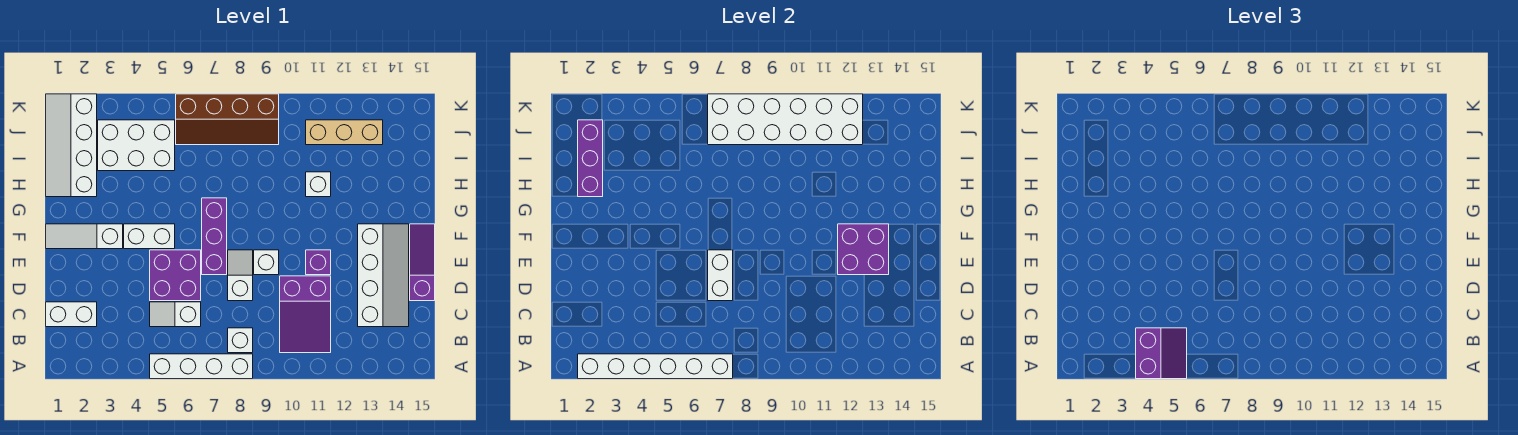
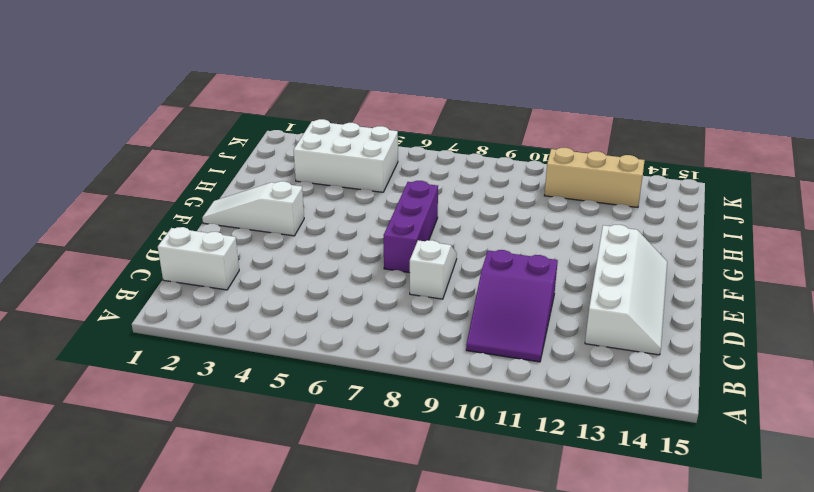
none -> white 1x4 brick [150,354,253,379]
none -> white 1x1 brick [228,328,253,353]
none -> white 1x2 slope [150,302,201,327]

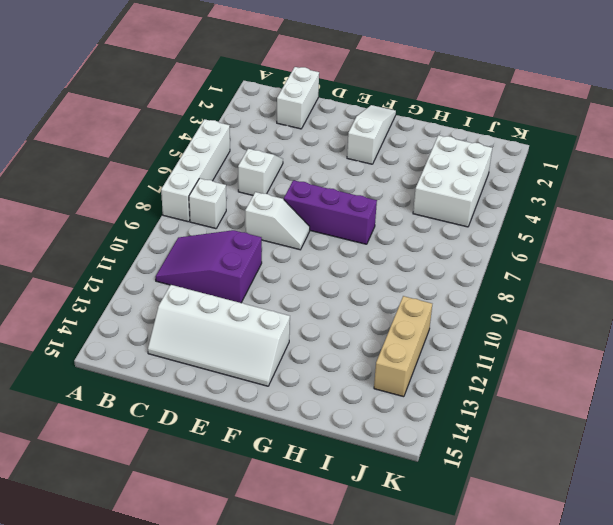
none -> purple 2x2 brick [150,250,201,301]
none -> purple 1x3 slope [410,224,435,301]
none -> white 1x1 brick [254,250,279,275]

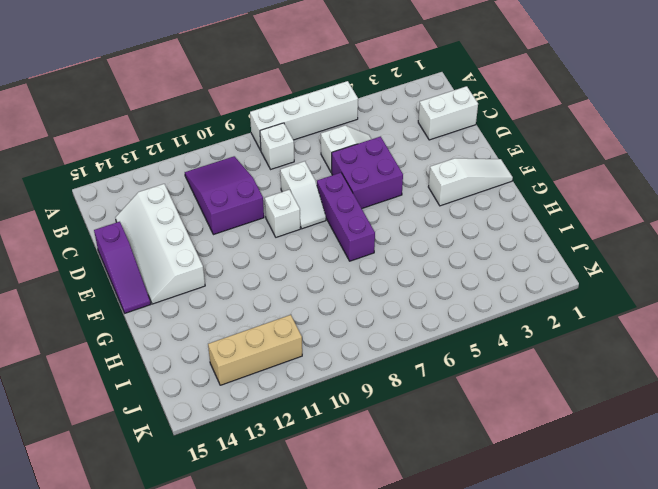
none -> purple 1x1 brick [306,250,331,275]
none -> white 1x2 brick [124,224,175,249]
none -> white 2x4 slope [46,94,97,197]

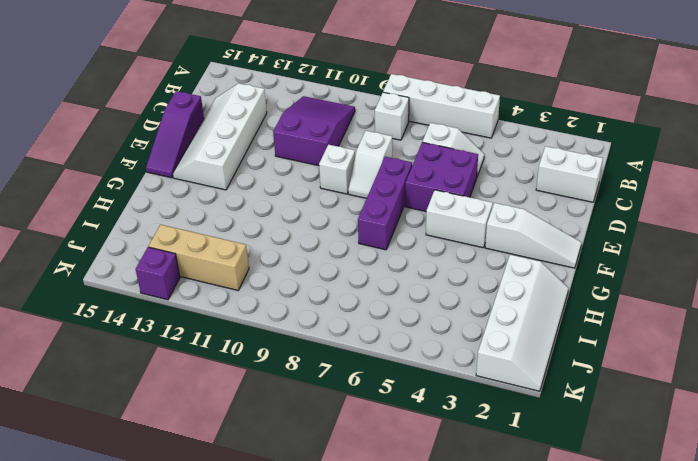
purple 1x1 brick [136,247,180,300] -> purple 1x1 brick moved to [306,250,331,275]
none -> white 1x1 brick [306,172,331,197]
none -> white 2x3 brick [98,120,175,171]
none -> brown 2x4 slope [176,94,279,145]

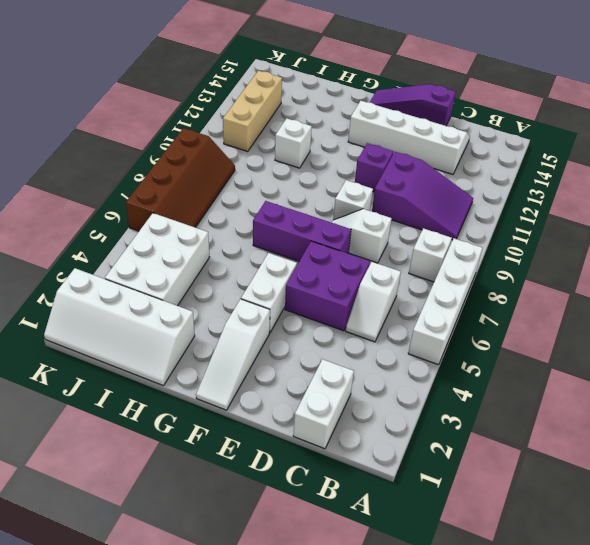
none -> white 1x6 brick [578,354,733,379]
none -> white 1x2 brick [708,250,733,301]
none -> purple 2x2 brick [838,224,889,275]

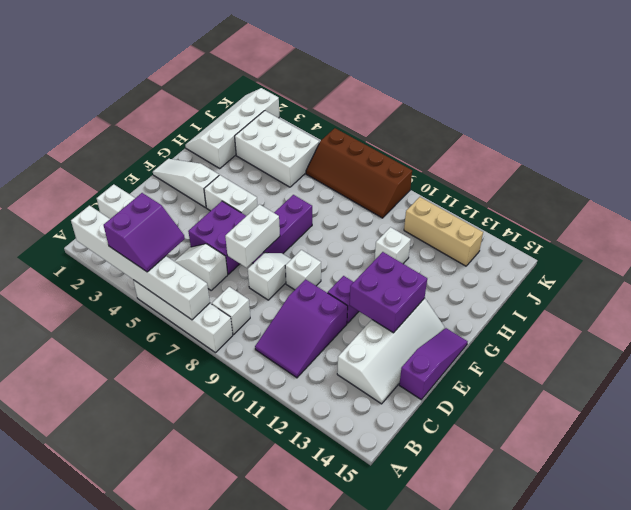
none -> purple 1x3 brick [578,120,603,197]
none -> white 2x6 brick [708,94,863,145]

